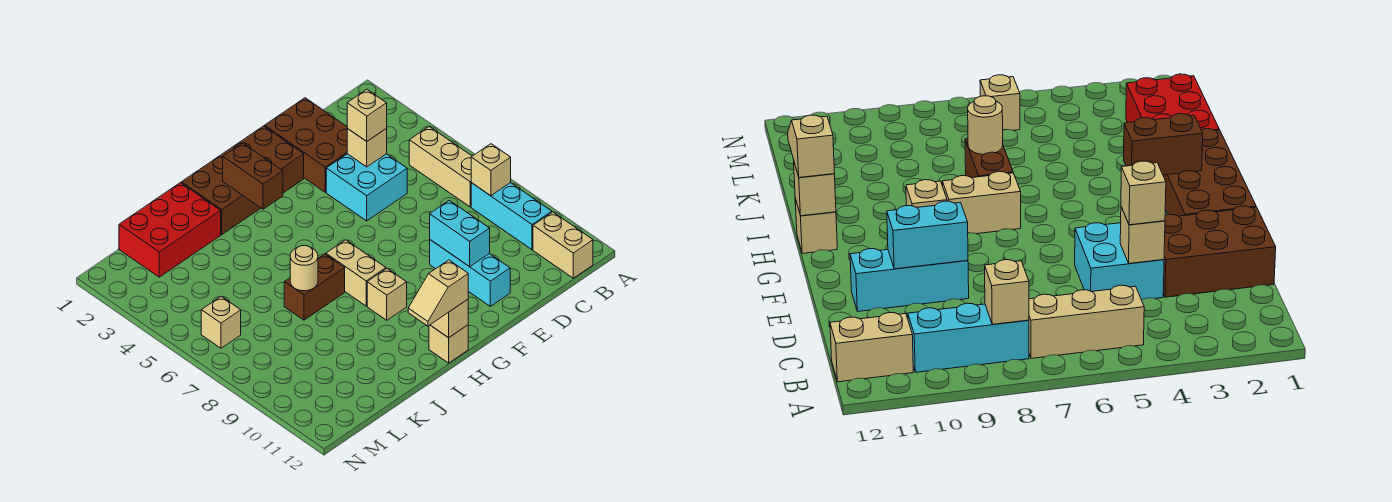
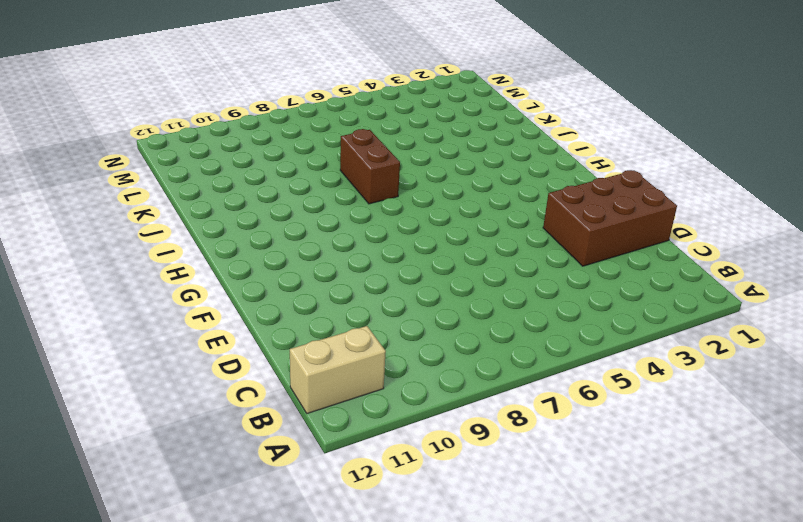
none -> tan 1x3 brick [409,127,472,207]
none -> cyan 1x3 brick [471,183,552,250]
none -> cyan 2x2 brick [326,154,407,221]

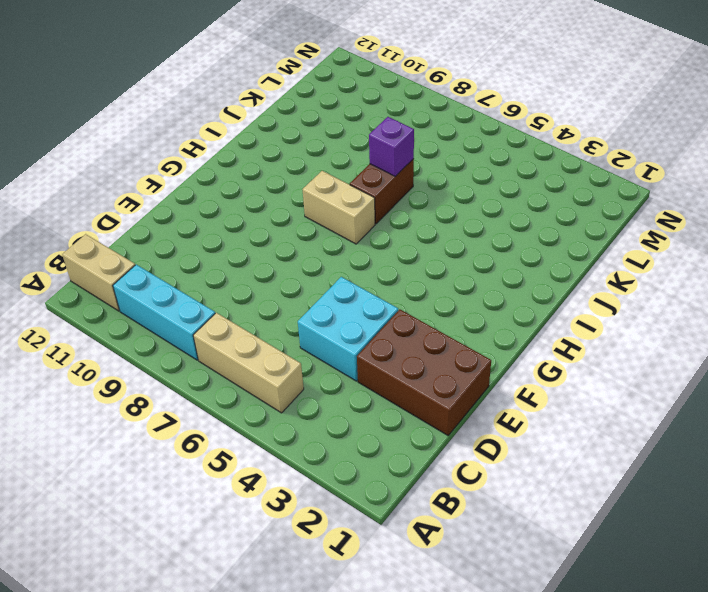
purple 1x1 brick [369,117,414,176] -> tan 1x1 round brick [290,246,318,291]
none -> cyan 1x3 brick [430,240,510,306]
none -> brown 2x4 brick [181,126,304,235]
none -> tan 1x1 brick [367,269,407,320]

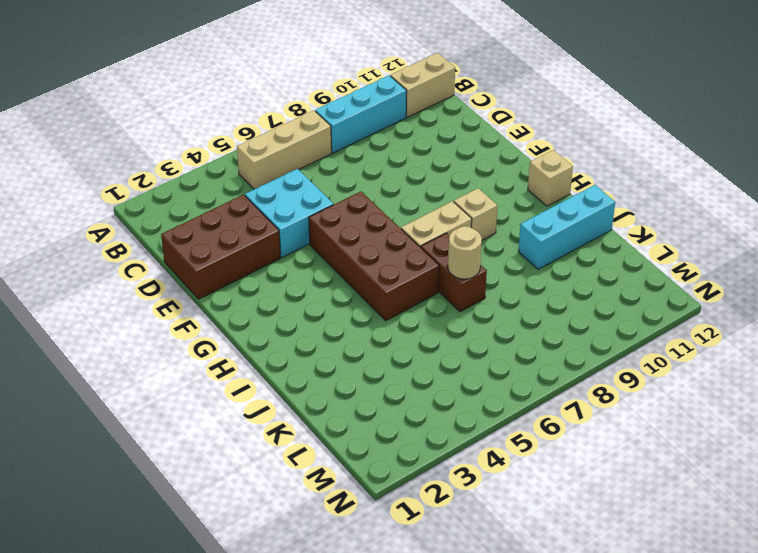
brown 2x4 brick [309,192,439,321] -> brown 2x4 brick moved to [181,126,304,235]
cyan 1x3 brick [518,185,615,269] -> cyan 1x3 brick moved to [430,240,510,306]
none -> red 2x3 brick [119,183,221,277]
none -> tan 1x1 brick [201,296,241,348]
none -> tan 1x1 brick [471,144,511,196]

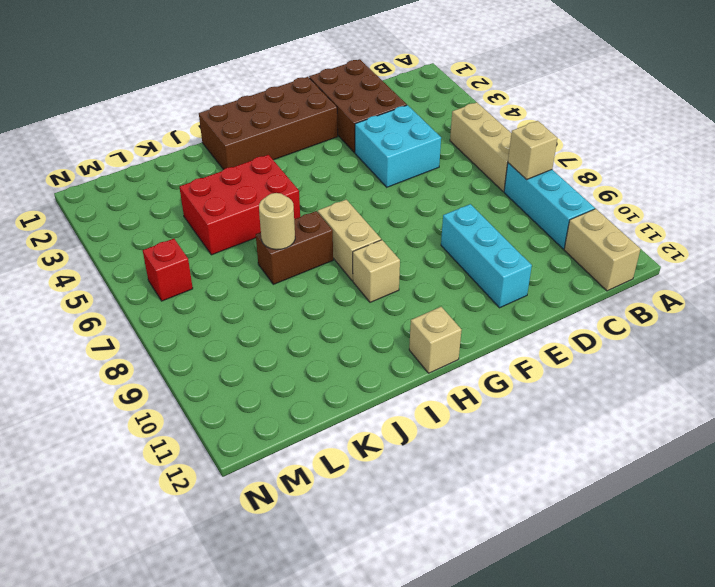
red 2x3 brick [180,155,300,255] -> red 2x3 brick moved to [119,183,221,277]
red 1x1 brick [143,239,193,301] -> tan 1x1 brick [201,296,241,348]
none -> tan 1x1 brick [347,128,387,167]
none -> cyan 1x2 brick [430,200,490,267]
none -> brown 1x2 brick [223,143,283,209]

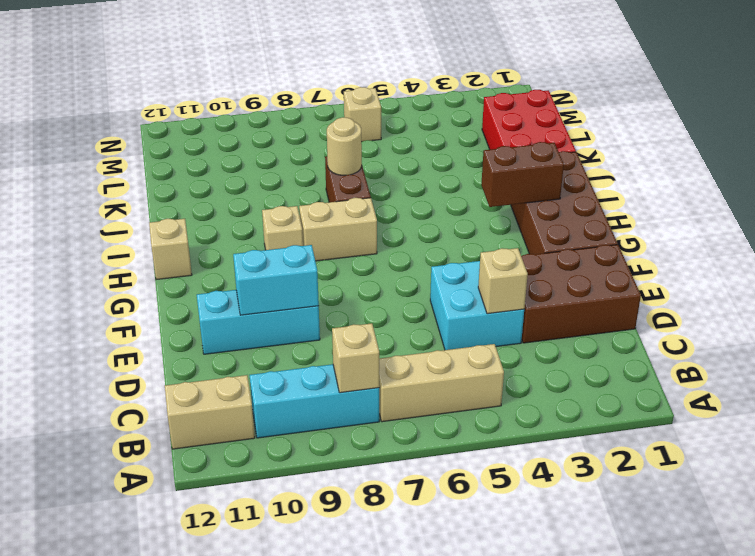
none -> tan 1x1 brick [431,300,468,338]
none -> tan 1x1 brick [347,90,387,141]
none -> tan 1x2 slope [408,260,468,326]

